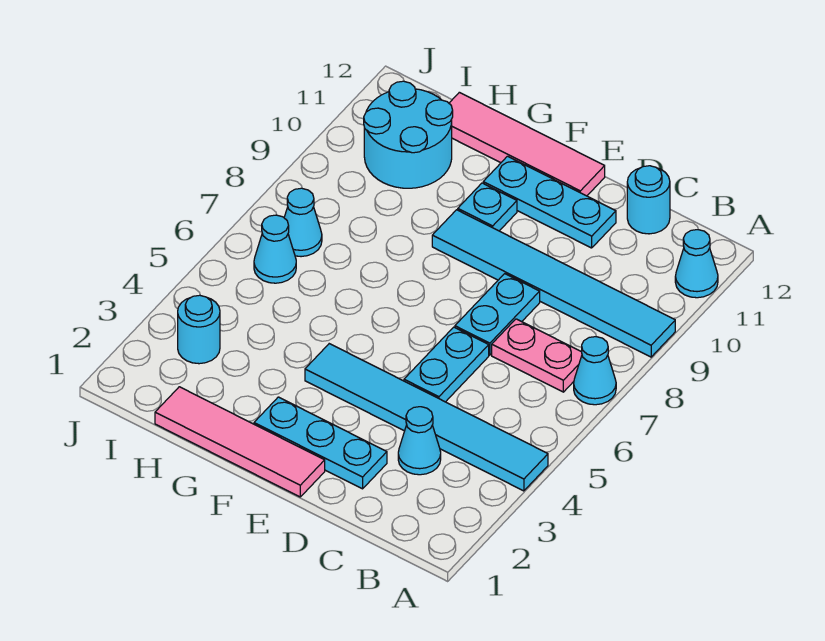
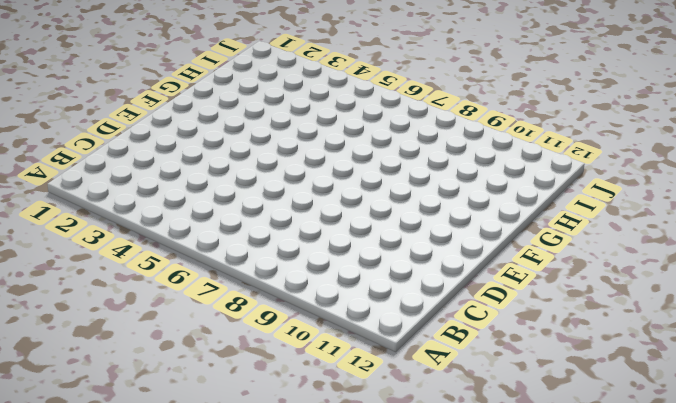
none -> cyan 1x6 tile [305,344,548,491]
none -> cyan 1x1 cone [574,337,616,405]
none -> cyan 1x6 tile [432,210,675,357]

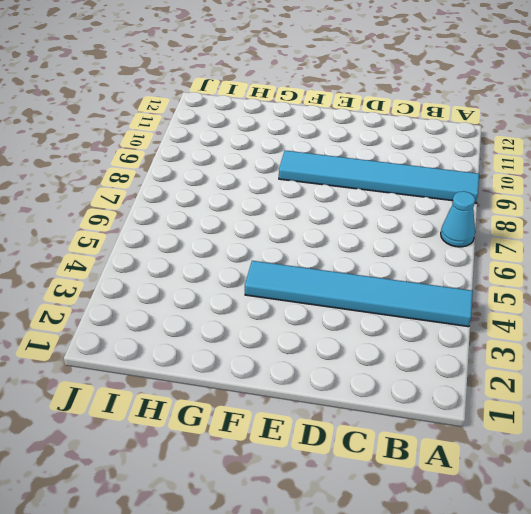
none -> cyan 1x1 cone [675,230,718,298]
none -> pink 1x2 plate [492,319,582,392]
none -> cyan 1x1 cone [398,407,441,475]

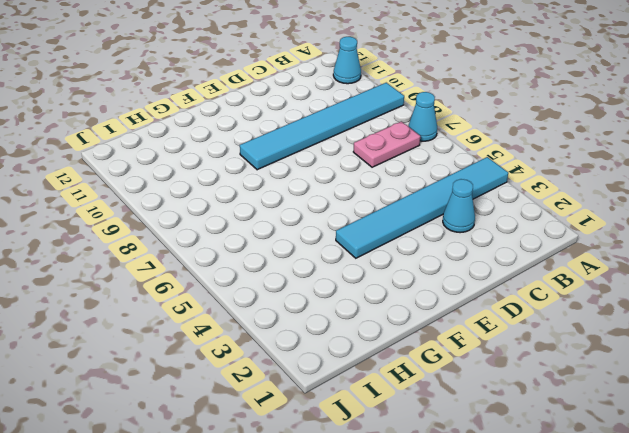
none -> cyan 1x1 round brick [627,166,670,234]
none -> cyan 1x3 plate [254,397,387,489]
none -> cyan 1x2 plate [404,327,489,402]

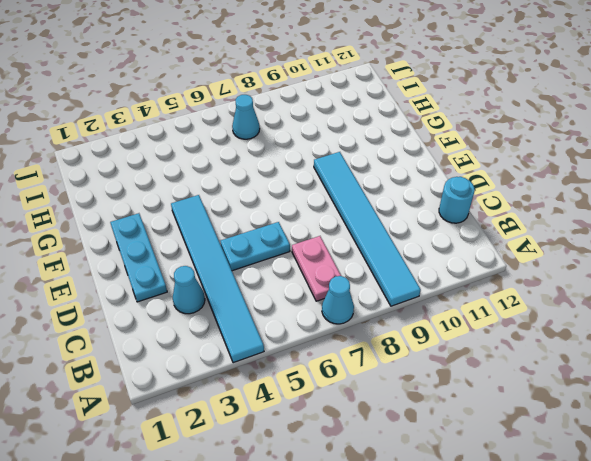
none -> cyan 1x1 cone [675,230,718,298]
none -> cyan 1x2 plate [455,274,540,355]
none -> cyan 1x3 plate [483,156,616,248]

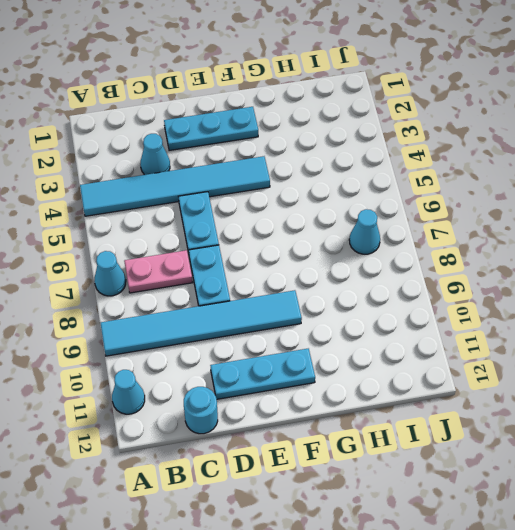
none -> pink 1x4 tile [155,387,325,497]
none -> pink 1x4 tile [449,92,605,196]
none -> cyan 1x1 plate [458,183,517,231]

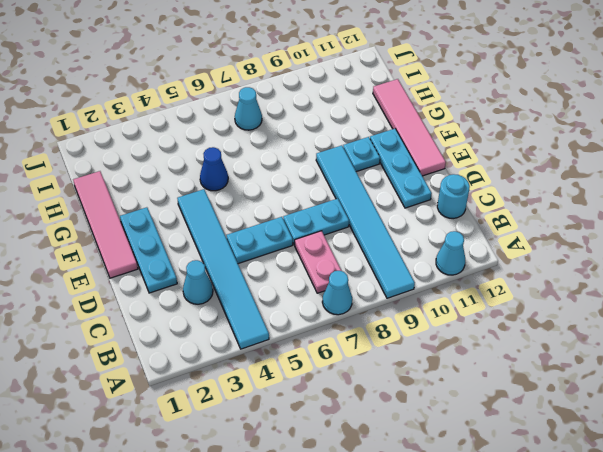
blue 1x1 cone [200,147,228,191] -> none
none -> cyan 2x2 round brick [364,81,453,188]
none -> cyan 1x1 round brick [178,295,220,364]
none -> cyan 1x1 cone [254,215,296,283]

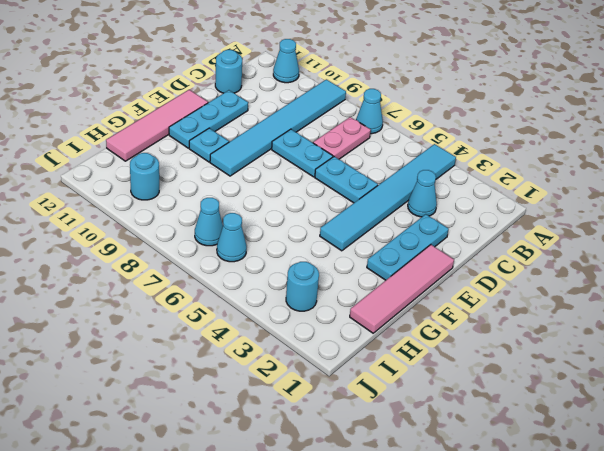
cyan 1x1 round brick [130,153,159,200] -> cyan 2x2 round brick [364,81,453,188]

